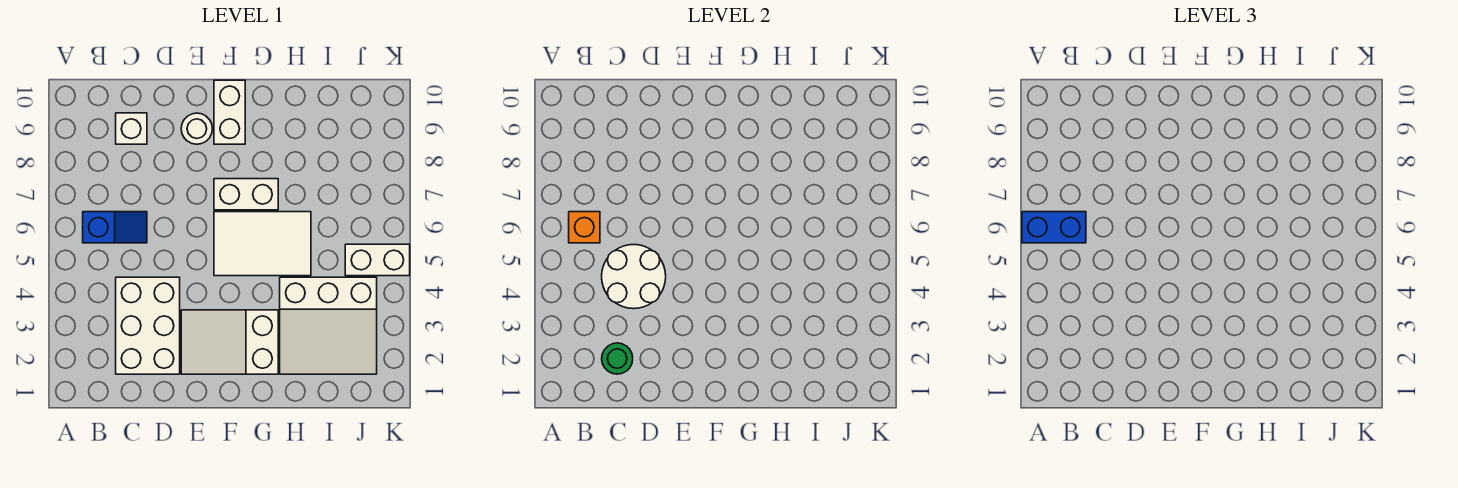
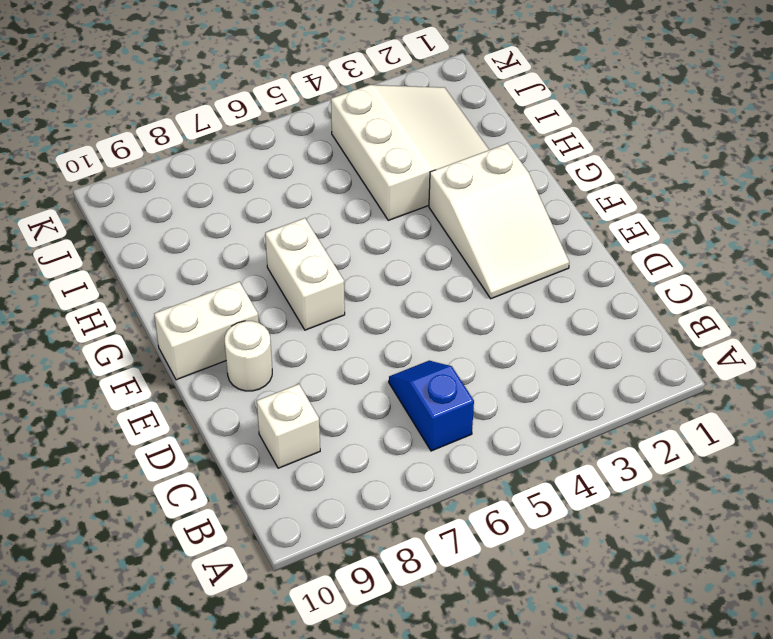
none -> white 2x3 brick [116,277,180,374]
none -> white 2x3 tile [214,212,311,276]
none -> white 1x2 brick [345,244,410,276]

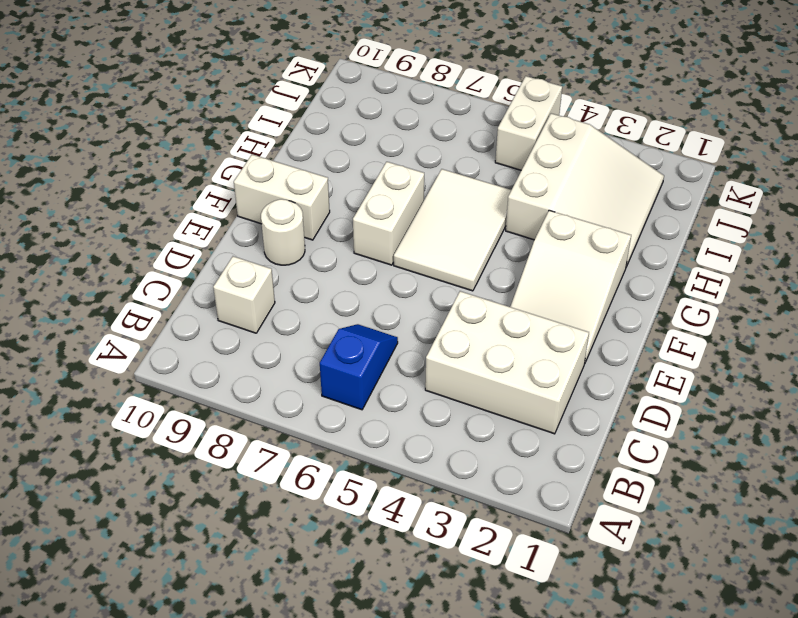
none -> orange 1x1 brick [569,212,600,243]
none -> green 1x1 round brick [602,343,633,374]
none -> white 2x2 round brick [602,245,666,309]

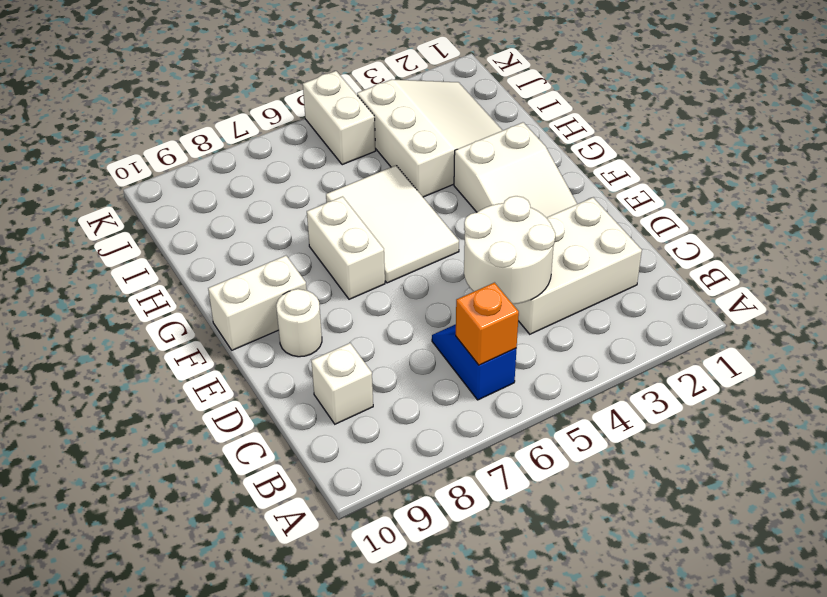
none -> green 1x1 round brick [602,343,633,374]
none -> blue 1x2 brick [1022,212,1086,243]

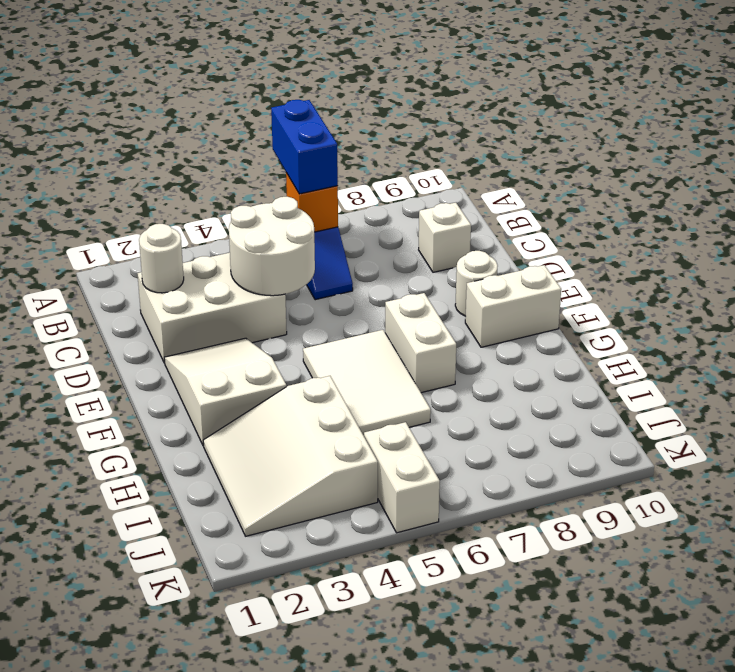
white 1x1 round brick [139,224,184,293] -> green 1x1 round brick [602,343,633,374]

